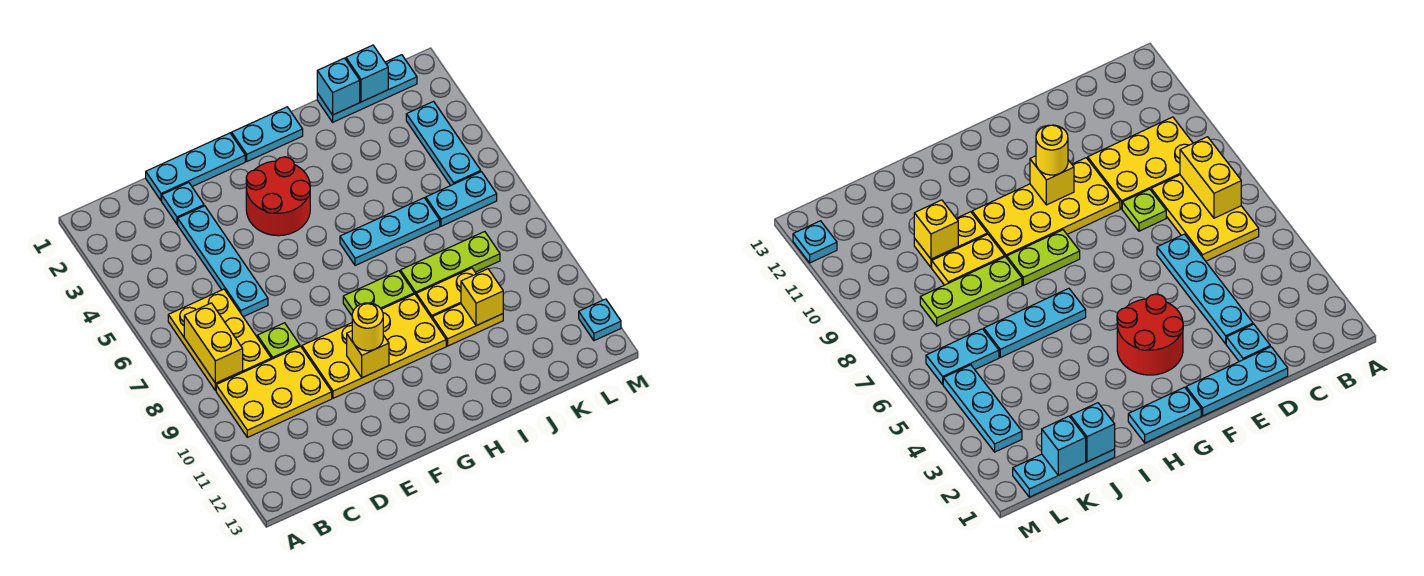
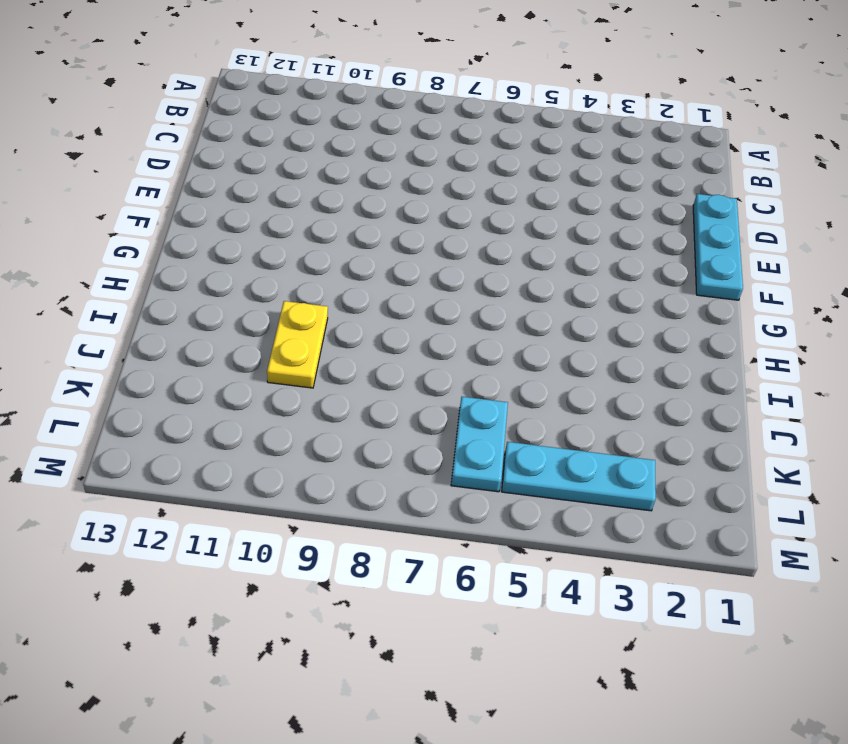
none -> yellow 2x3 plate [168,289,271,391]
none -> yellow 2x3 plate [216,346,332,437]
none -> cyan 1x1 plate [162,183,204,224]

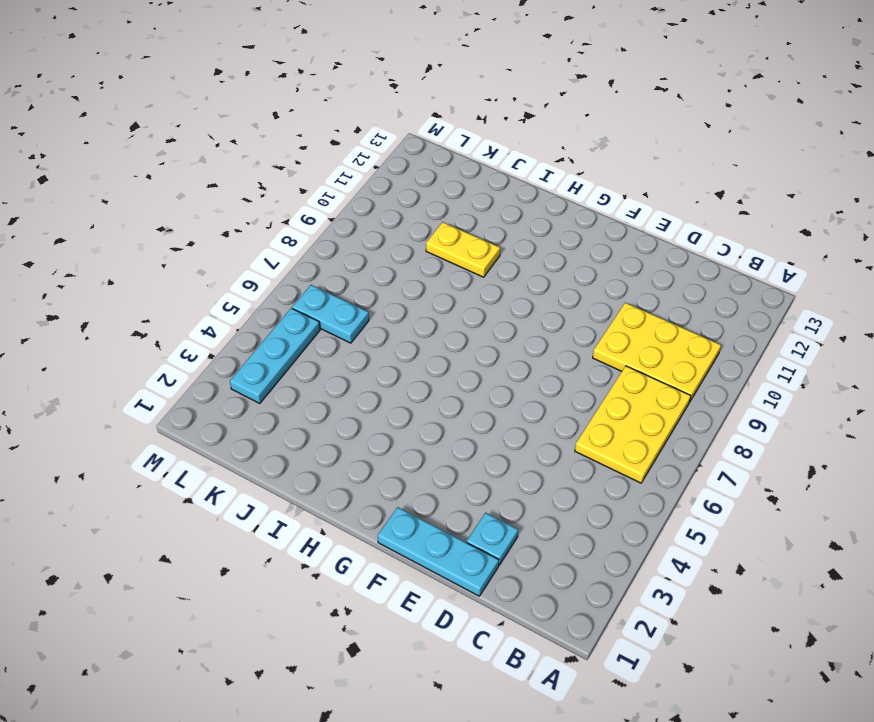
none -> cyan 1x4 plate [178,206,268,317]
none -> lime 1x1 plate [257,323,300,359]
none -> yellow 2x4 plate [302,294,446,398]

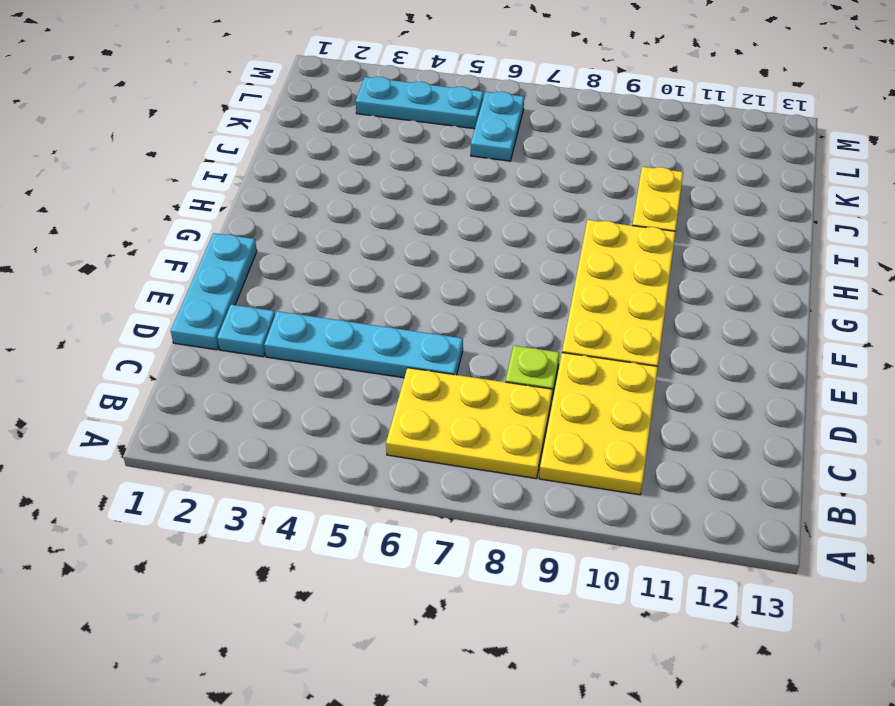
none -> red 2x2 round brick [246,157,310,236]
none -> cyan 1x2 plate [232,107,303,161]
none -> lime 1x2 plate [343,271,414,315]

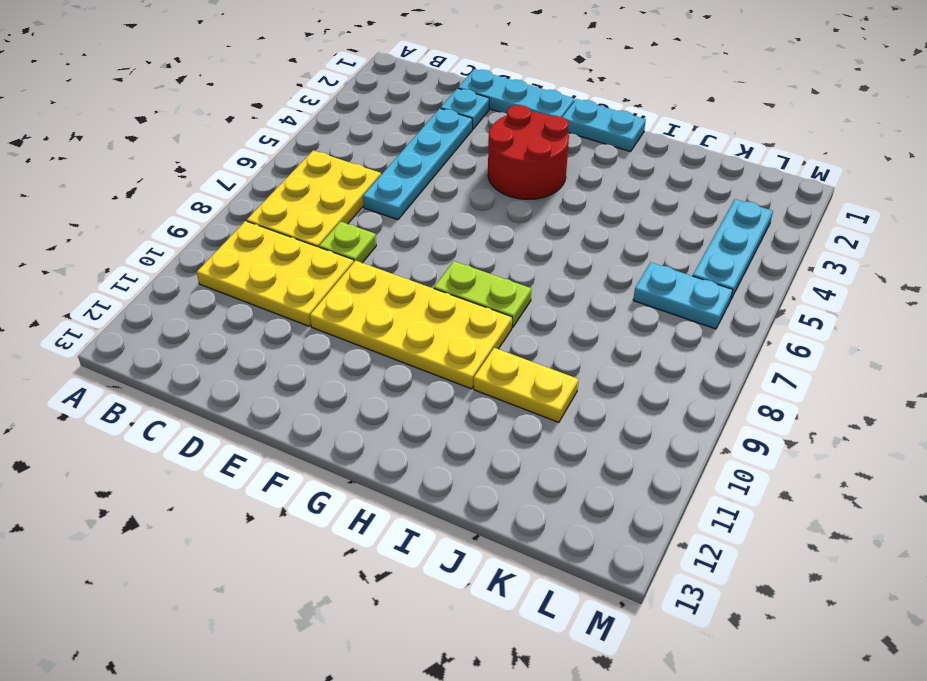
none -> cyan 1x3 plate [340,198,440,266]
none -> lime 1x3 plate [400,232,500,294]
none -> yellow 1x2 plate [416,268,476,318]

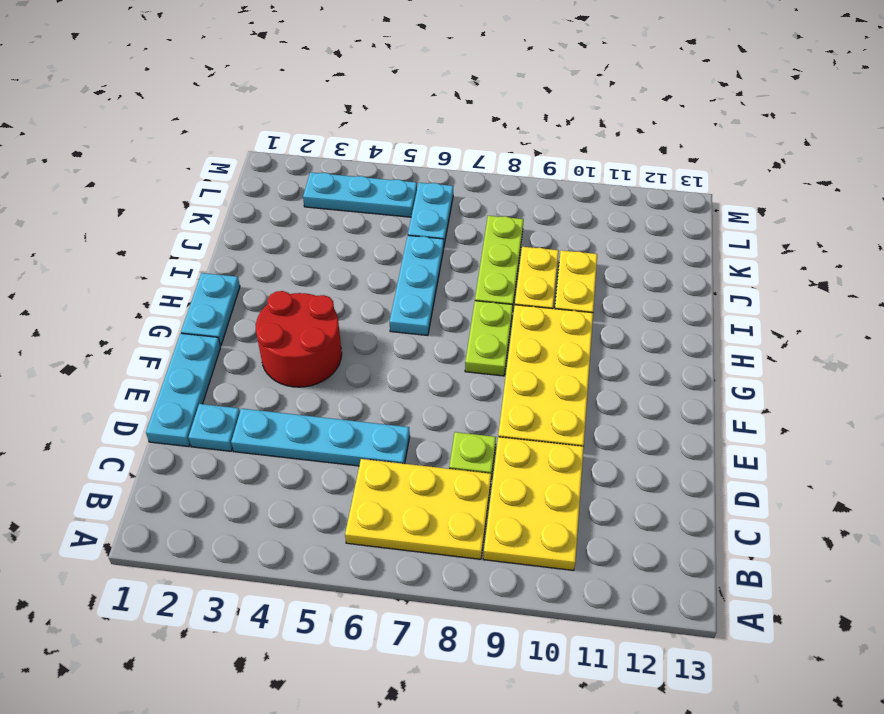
none -> cyan 1x3 plate [317,55,417,122]
none -> cyan 1x1 plate [579,299,621,341]
none -> yellow 1x2 brick [184,303,243,383]

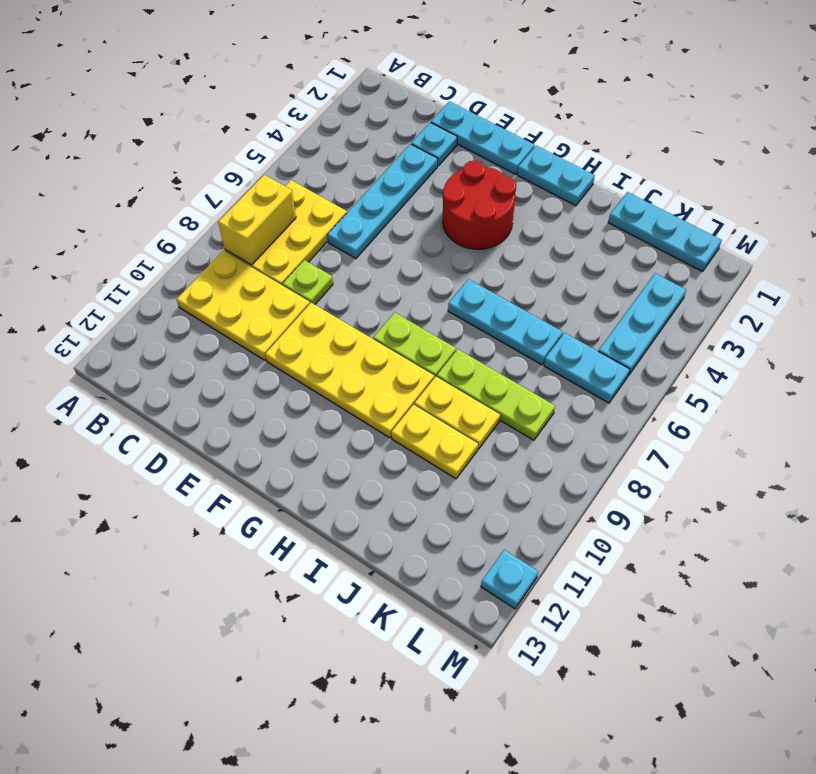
none -> yellow 1x1 brick [347,331,389,378]
none -> cyan 1x1 brick [317,58,360,115]
none -> yellow 1x1 brick [461,269,503,326]

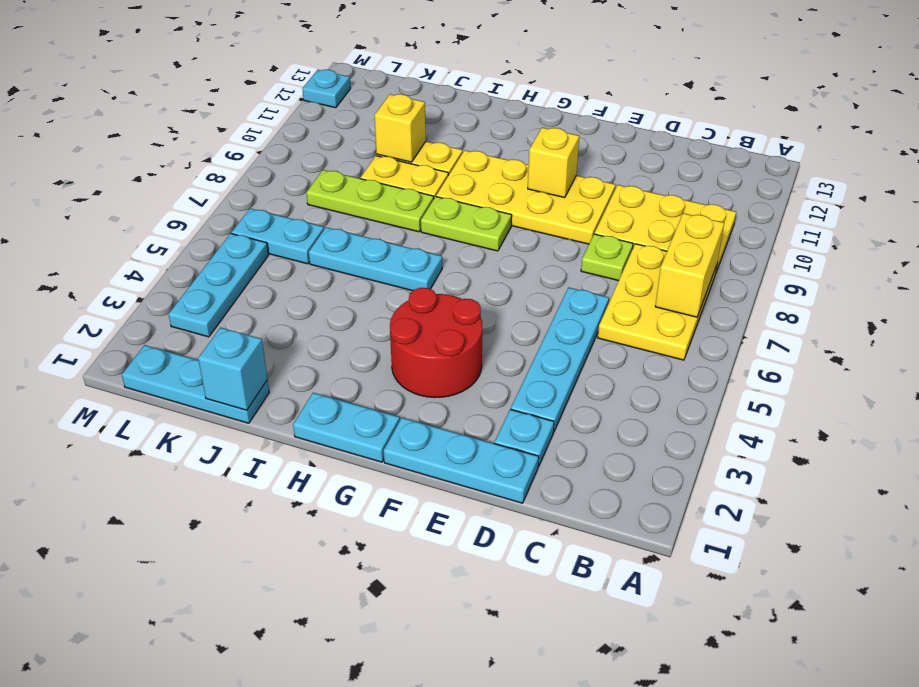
none -> cyan 1x1 brick [346,45,388,102]
none -> yellow 1x1 round brick [352,303,383,351]

